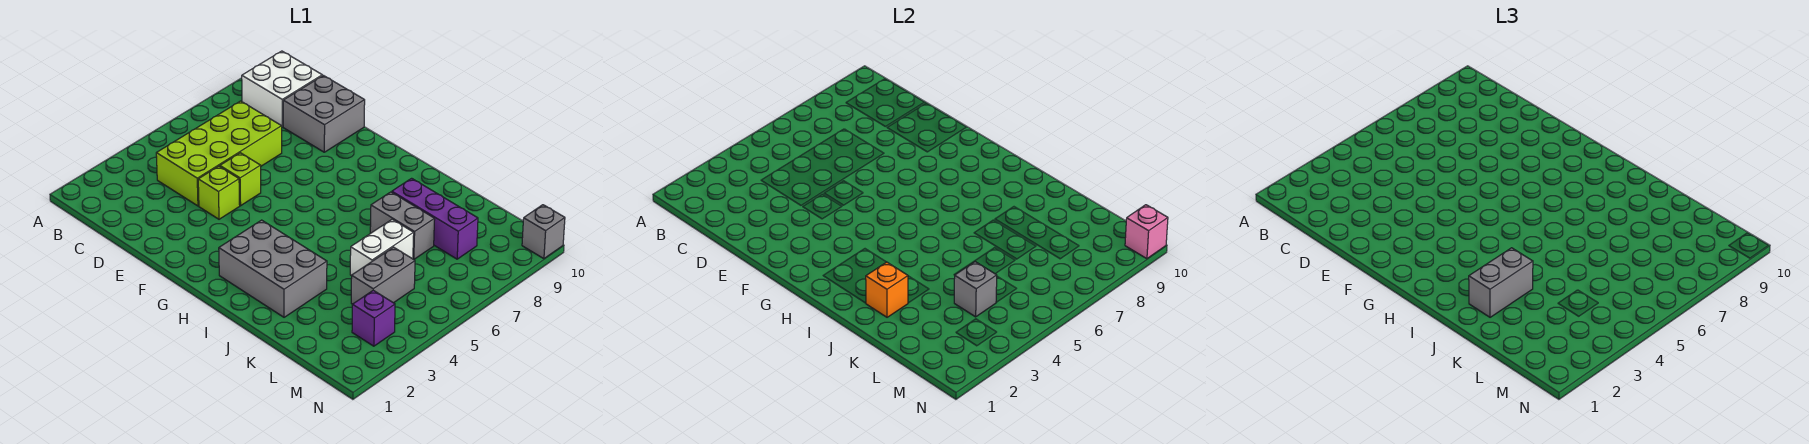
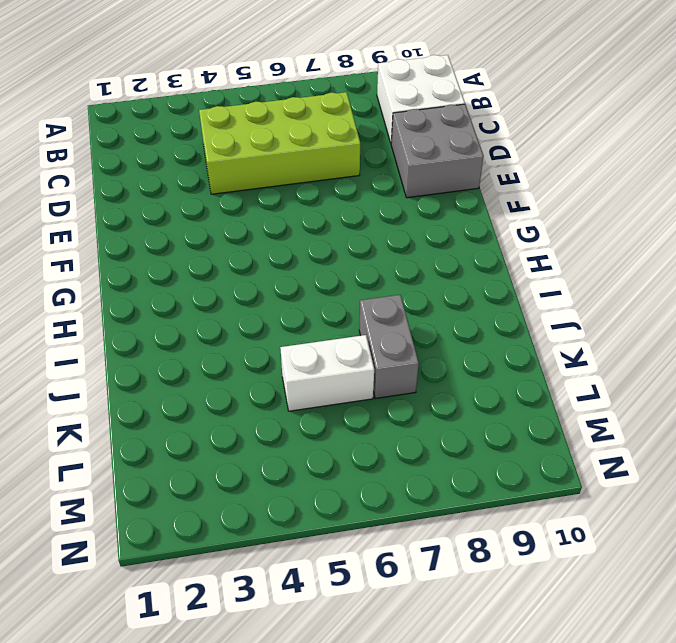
none -> lime 1x1 brick [198,166,240,219]
none -> lime 1x1 brick [220,153,261,206]
none -> grey 2x3 brick [219,220,327,317]

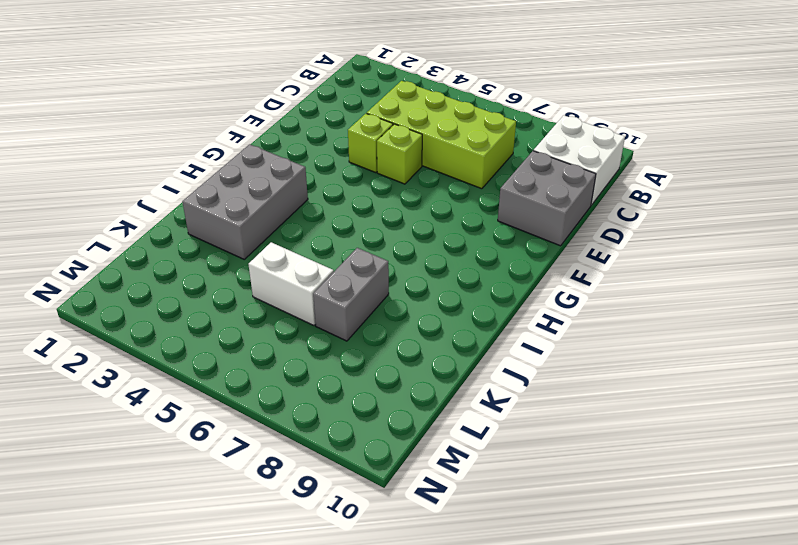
none -> purple 1x3 brick [392,178,478,259]
none -> grey 1x2 brick [351,247,415,304]
none -> purple 1x1 brick [352,290,395,346]

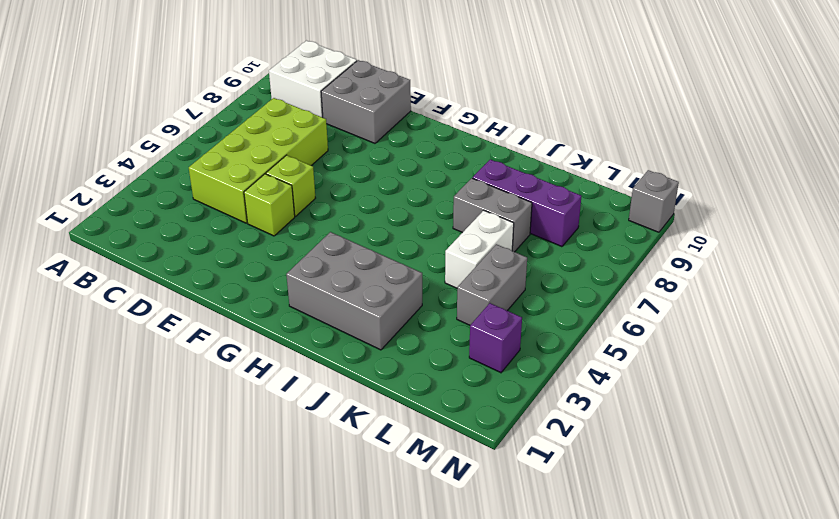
none -> orange 1x1 brick [866,262,908,317]
none -> grey 1x1 brick [954,262,997,317]
none -> pink 1x1 brick [1125,205,1168,259]

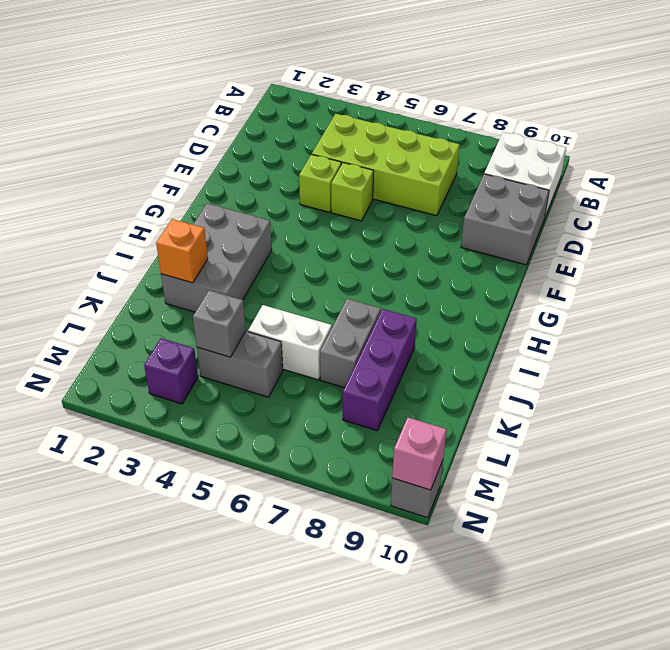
none -> grey 1x2 brick [1469,248,1533,317]

